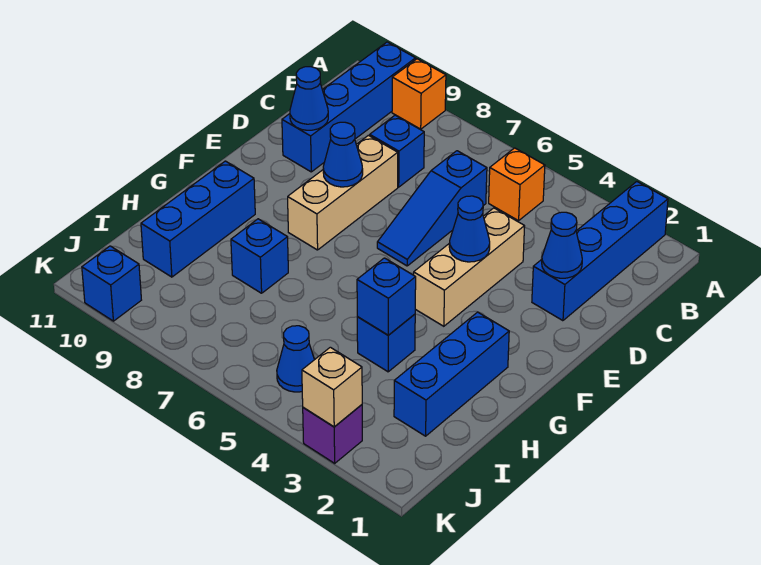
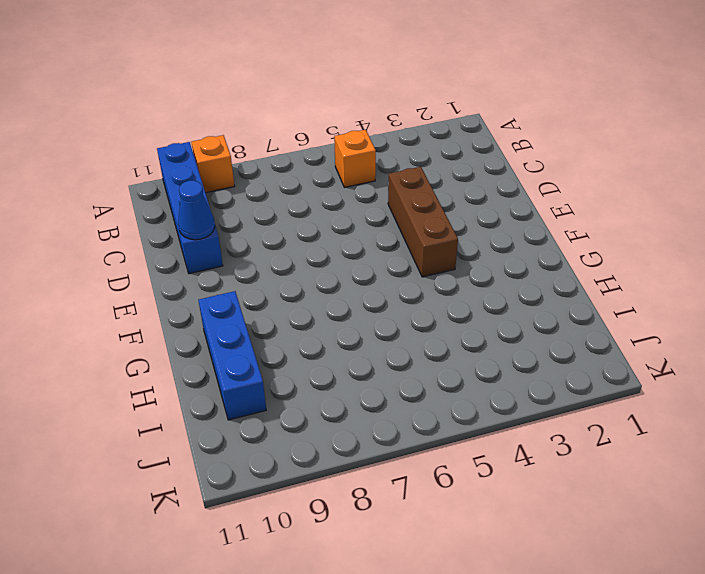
brown 1x3 brick [388,167,458,277] -> tan 1x3 brick [414,208,525,326]
none -> blue 1x4 brick [532,182,668,321]
none -> blue 1x3 slope [377,151,487,266]
none -> blue 1x1 brick [370,115,424,187]

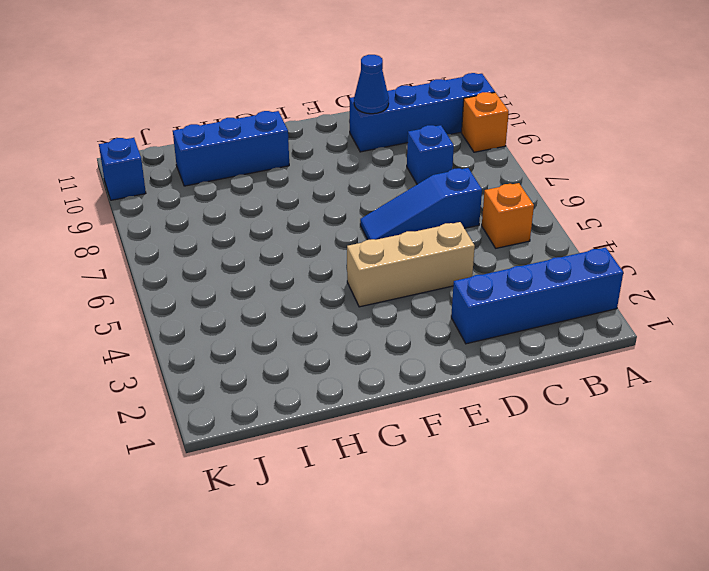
none -> tan 1x3 brick [288,135,398,250]
none -> blue 1x3 brick [394,312,509,436]
none -> blue 1x1 brick [357,314,415,372]

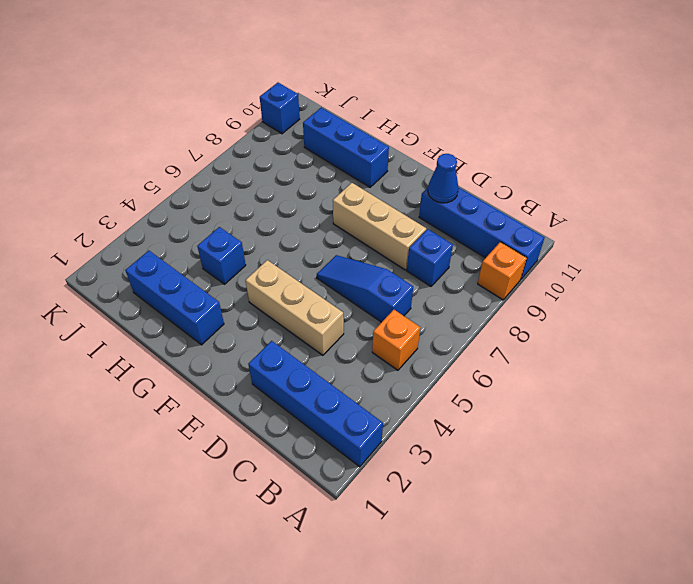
none -> blue 1x1 brick [231,219,288,293]
none -> blue 1x1 cone [277,326,314,392]
none -> purple 1x1 brick [303,405,362,463]

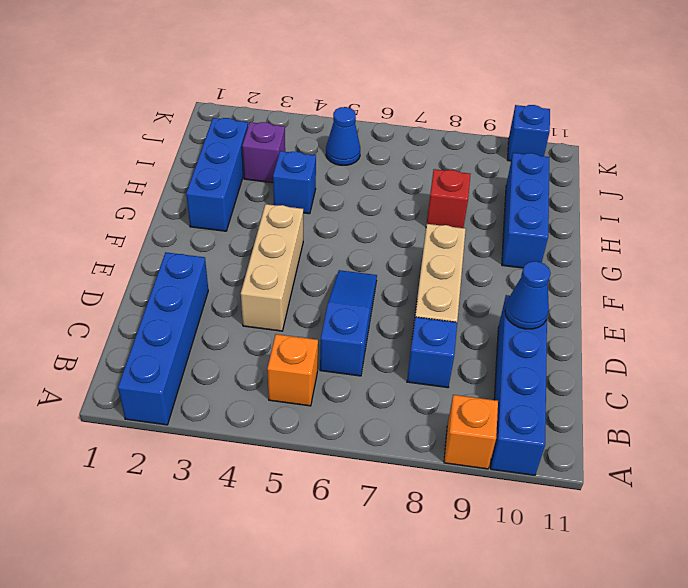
red 1x1 brick [427,169,470,228] -> blue 1x1 brick [231,219,288,293]
purple 1x1 brick [242,122,285,183] -> purple 1x1 brick moved to [303,405,362,463]
none -> blue 1x1 cone [542,212,582,278]
none -> blue 1x1 cone [449,196,490,262]
none -> blue 1x1 cone [323,122,363,187]

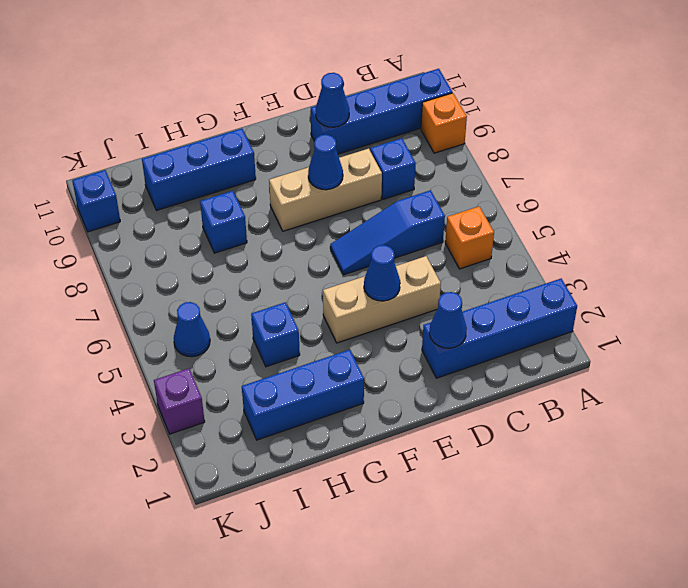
none -> blue 1x1 brick [357,258,416,335]
none -> tan 1x1 brick [302,347,362,427]

